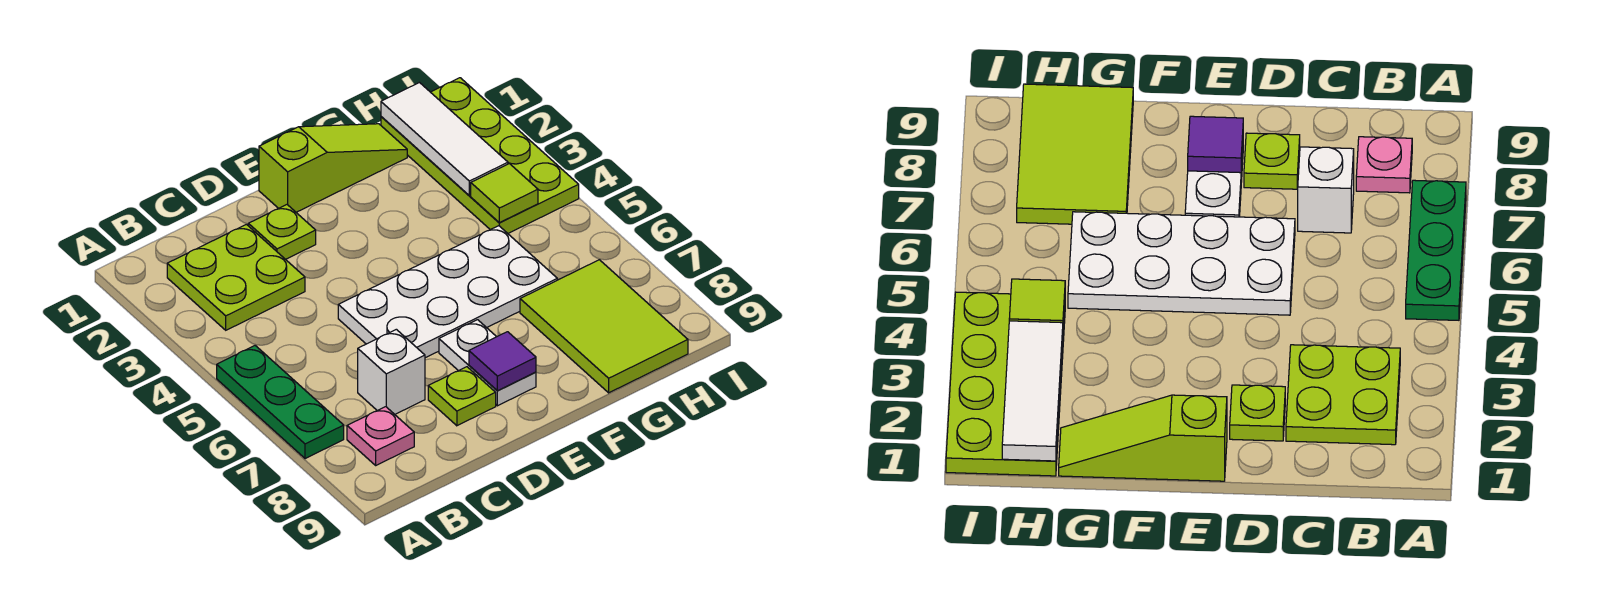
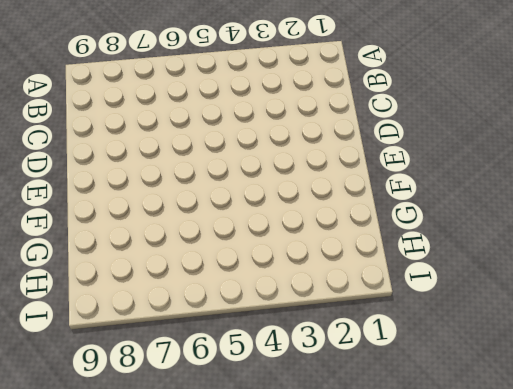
none -> green 1x3 plate [217,346,344,459]
none -> lime 2x2 plate [167,224,305,330]
none -> pink 1x1 plate [347,407,414,465]

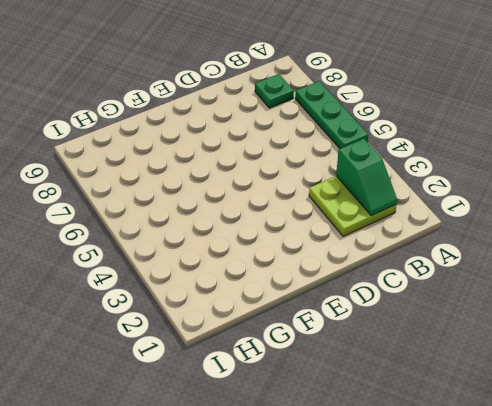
green 1x2 slope [336,139,397,216] -> none
green 1x1 plate [255,74,294,108] -> pink 1x1 plate [347,407,414,465]
none -> white 1x1 brick [358,329,425,414]
none -> lime 1x1 plate [248,205,316,259]
none -> white 2x4 plate [338,226,557,358]

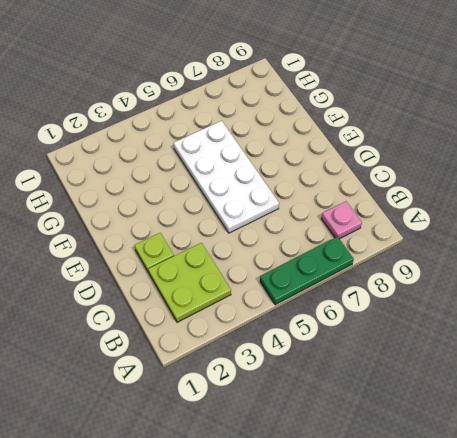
none -> white 1x1 brick [358,329,425,414]
none -> lime 1x1 plate [428,367,496,426]
none -> lime 1x3 slope [259,124,407,212]

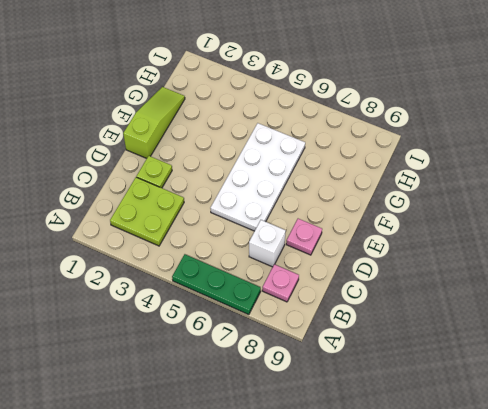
pink 1x1 plate [286,219,322,255] -> lime 1x1 plate [428,367,496,426]
none -> white 1x2 plate [439,320,536,406]
none -> lime 2x3 tile [520,260,688,393]
none -> lime 2x4 plate [381,78,579,233]

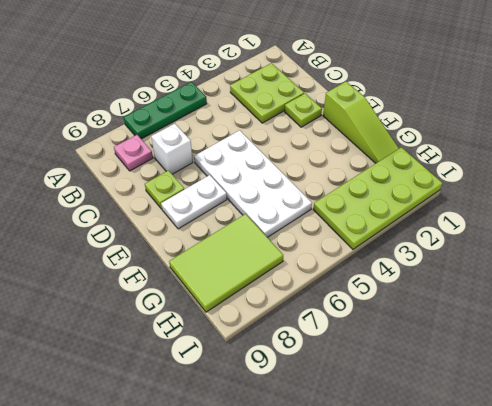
none -> purple 1x1 tile [469,332,536,391]
none -> white 1x3 tile [381,83,508,196]
none -> lime 1x1 tile [471,164,538,223]

